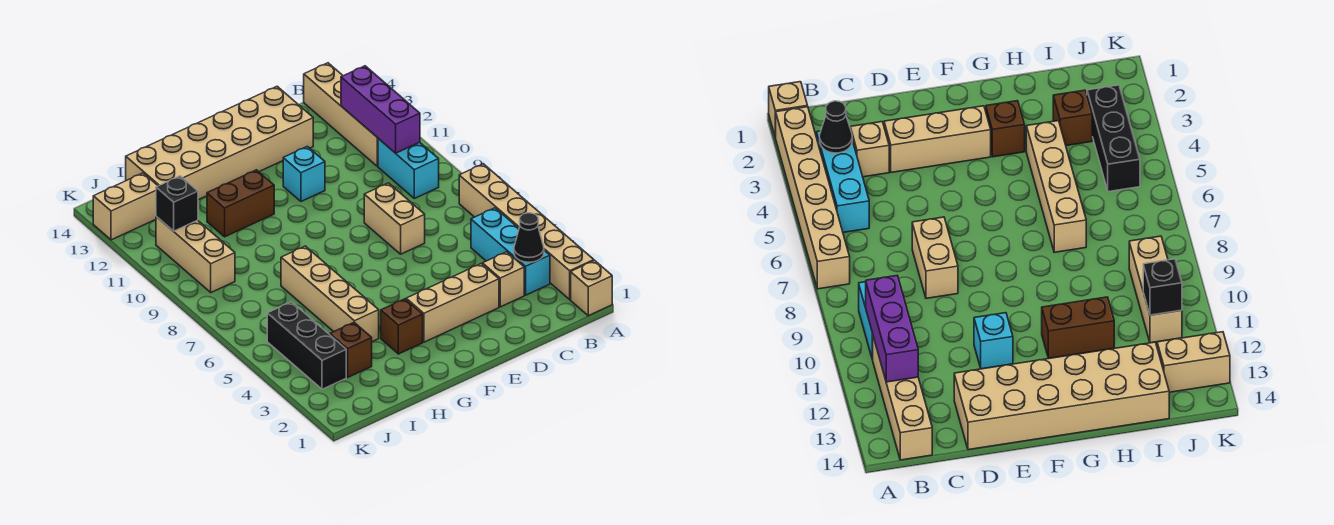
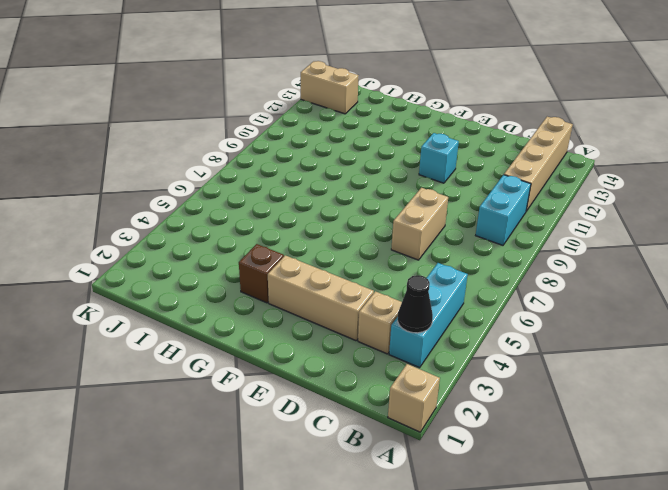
none -> tan 1x6 brick [459,164,594,299]
none -> tan 2x6 brick [126,86,313,200]
none -> brown 1x2 brick [207,170,274,237]

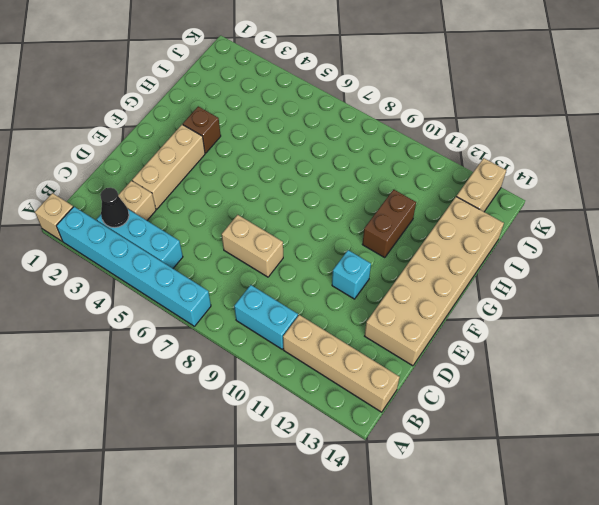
cyan 1x6 brick [56,207,211,326] -> tan 1x6 brick [459,164,594,299]
none -> tan 1x4 brick [281,246,379,342]
none -> brown 1x1 brick [330,323,372,377]
none -> black 1x3 brick [267,302,346,389]

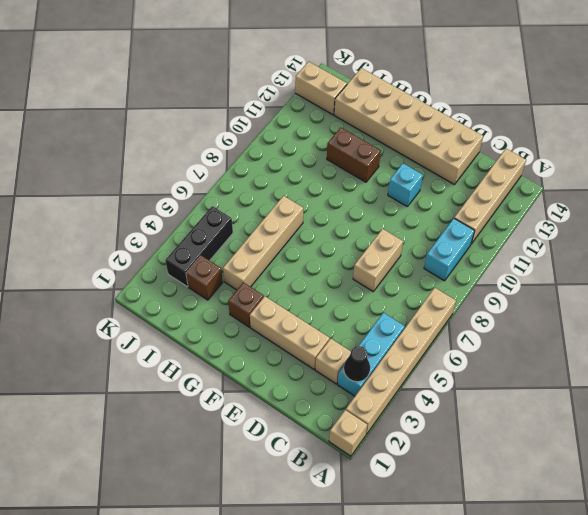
none -> tan 1x3 brick [156,217,235,292]
none -> purple 1x3 brick [341,66,420,153]
none -> black 1x1 brick [156,176,198,231]

